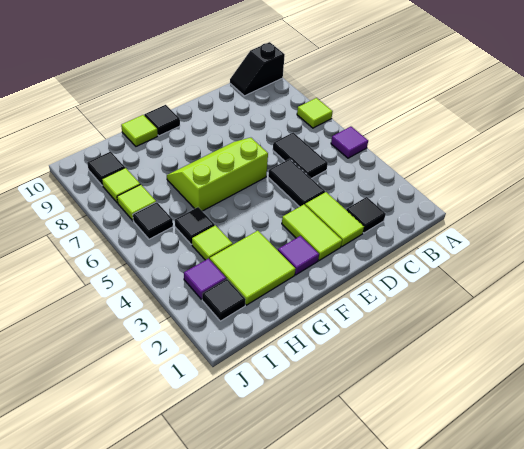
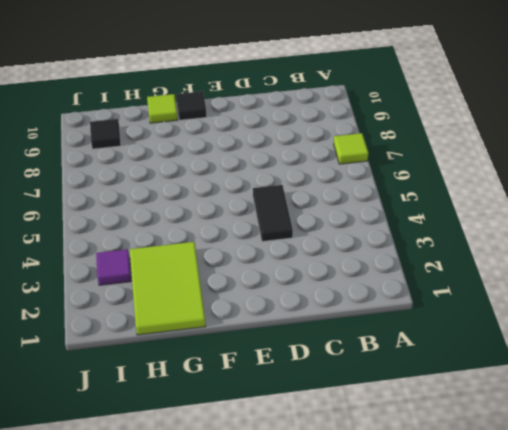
lime 2x3 tile [130,242,206,335] -> lime 2x2 tile [210,231,295,305]
none -> purple 1x1 tile [331,127,368,158]
none -> black 1x2 slope [230,42,285,96]
none -> black 1x1 tile [346,197,386,233]

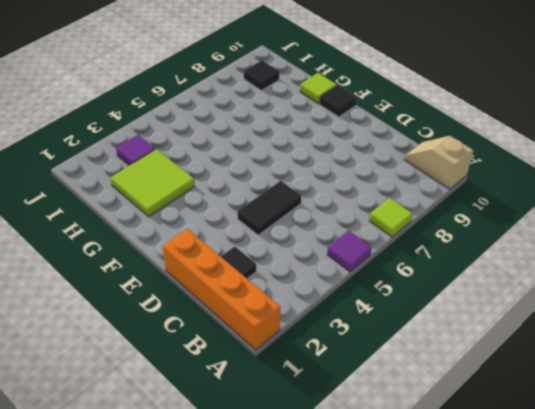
orange 1x4 brick [163,229,280,350] -> none
tan 1x2 slope [404,136,473,189] -> black 1x2 slope [230,42,285,96]
none -> black 1x2 tile [273,132,328,179]
none -> lime 1x2 tile [305,192,364,246]
none -> lime 1x2 tile [282,205,342,260]

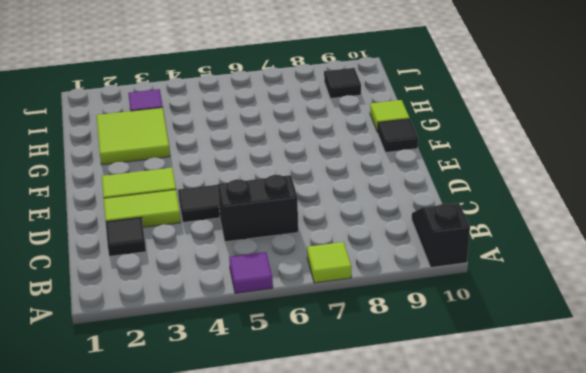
black 1x2 brick [218,175,298,242] -> black 1x2 tile [273,132,328,179]
none -> lime 2x3 slope [167,138,268,211]
none -> purple 1x1 tile [278,236,319,275]
none -> lime 1x1 tile [192,225,233,260]

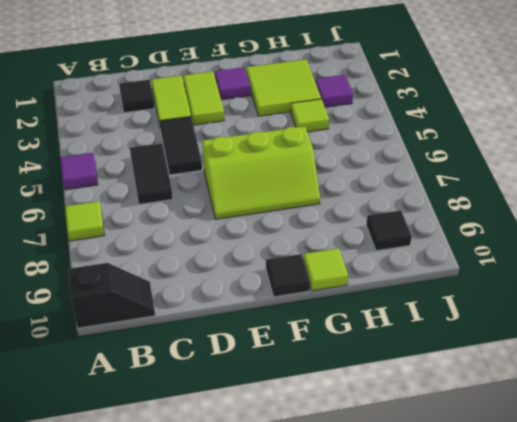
none -> black 1x1 tile [175,207,215,244]
none -> black 1x1 tile [202,279,246,321]
none -> black 1x1 tile [133,202,173,239]

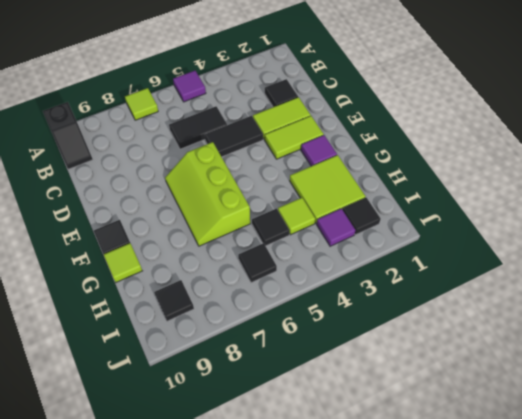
none -> lime 1x1 tile [117,184,156,221]
none -> lime 1x1 tile [102,168,140,203]

